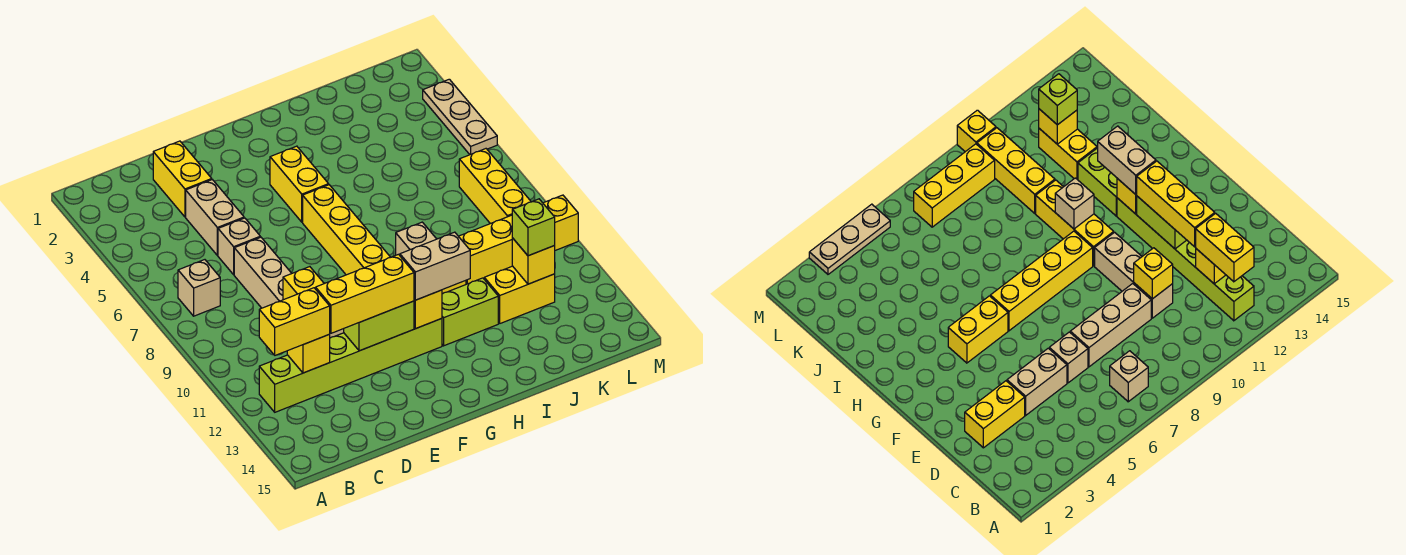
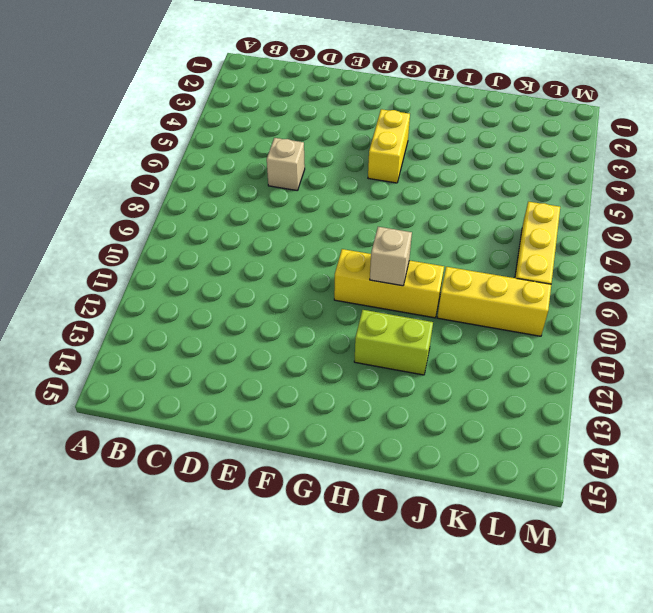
none -> tan 1x1 brick [178,260,220,316]
none -> lime 1x6 brick [259,318,442,412]
none -> yellow 1x2 brick [153,141,212,217]

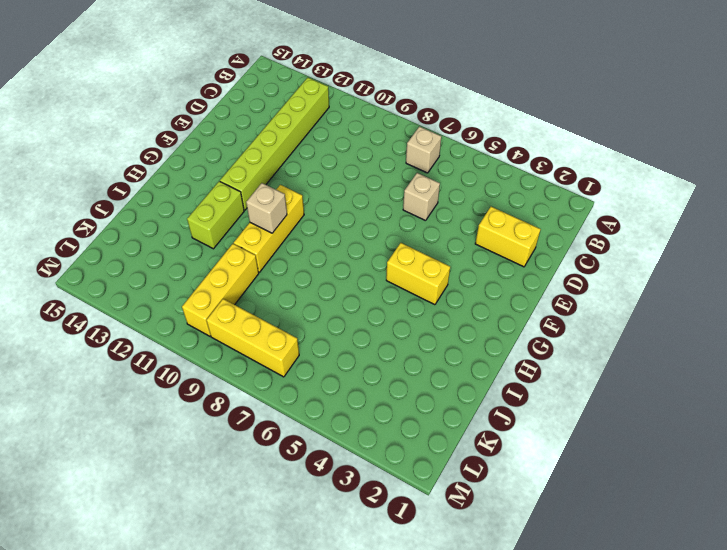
none -> tan 1x2 brick [186,180,244,256]
none -> tan 1x3 brick [234,237,292,308]
none -> tan 1x3 brick [1095,232,1173,318]

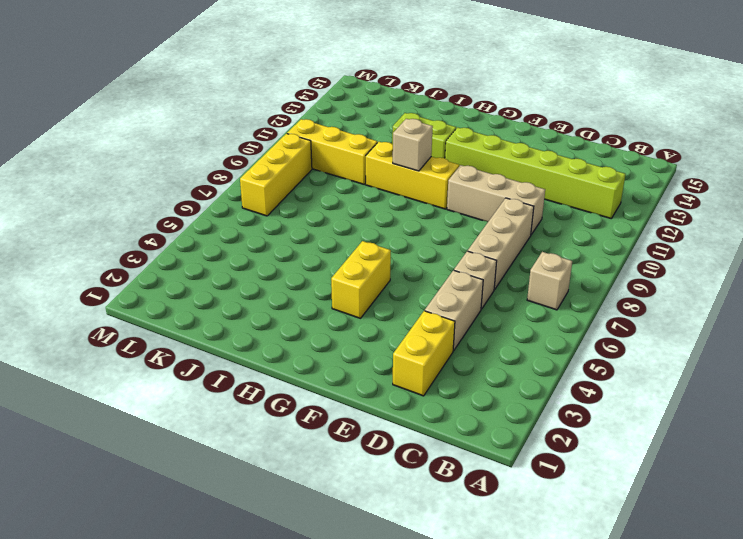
none -> yellow 1x4 brick [303,185,391,275]
none -> yellow 1x2 brick [484,266,555,323]
none -> tan 1x3 plate [423,79,497,155]

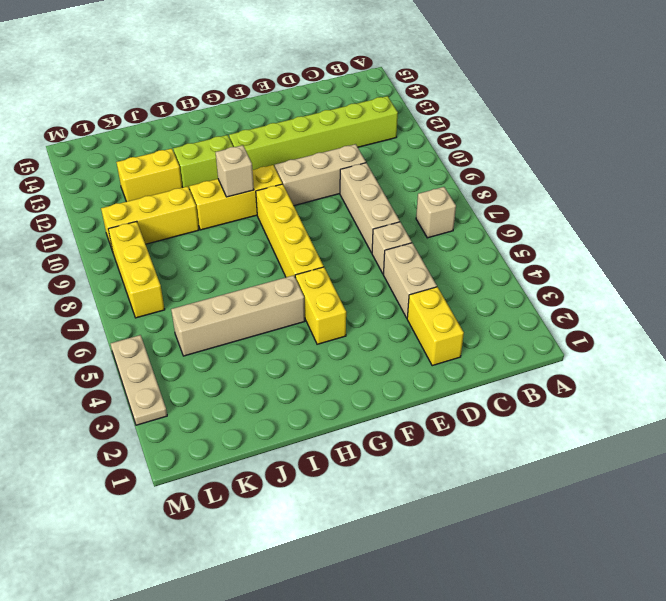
tan 1x4 brick [171,275,305,356] -> none
none -> yellow 1x1 brick [543,195,578,250]
none -> yellow 1x1 brick [287,335,330,373]
none -> yellow 1x1 brick [283,267,324,300]

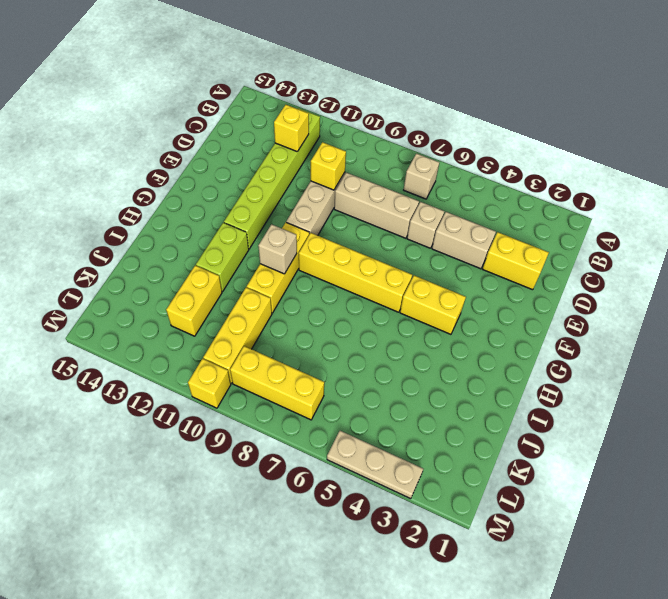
none -> lime 1x2 brick [344,301,414,351]
none -> yellow 1x1 brick [414,290,442,328]
none -> yellow 1x1 brick [512,238,555,284]

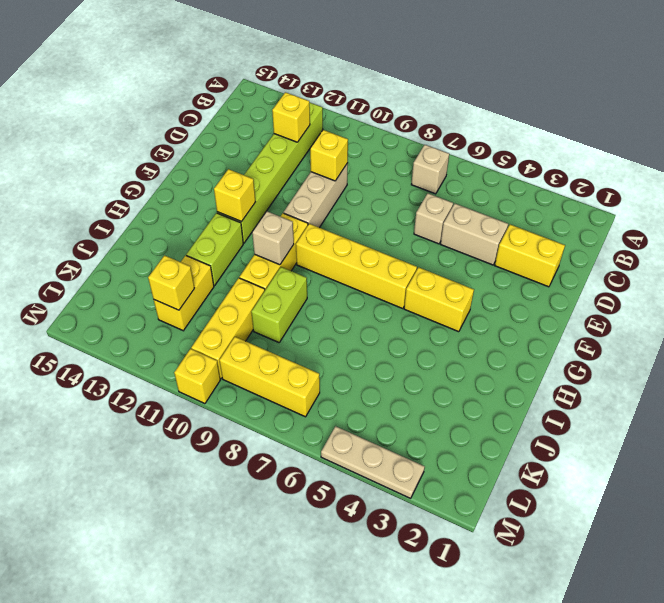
lime 1x2 brick [251,267,307,343] -> lime 1x2 brick moved to [344,301,414,351]
none -> tan 1x3 brick [234,237,292,308]
none -> yellow 1x2 brick [259,288,330,355]
none -> yellow 1x3 brick [316,254,414,333]

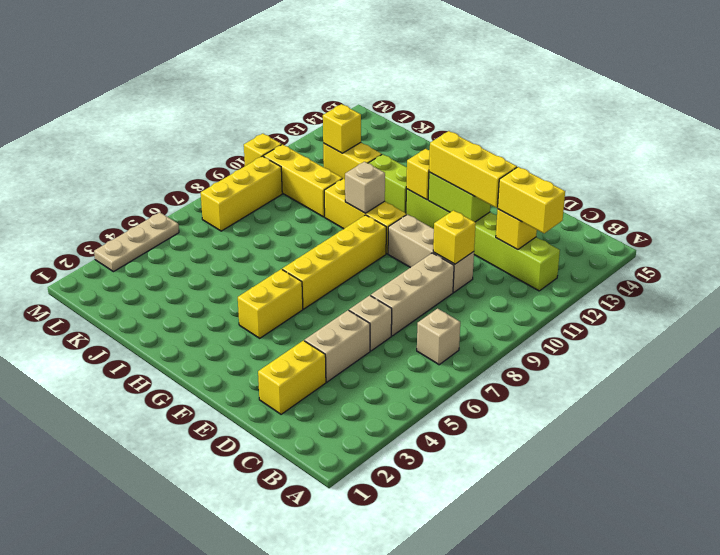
none -> tan 1x2 brick [400,232,470,300]
none -> lime 1x1 brick [512,199,555,256]

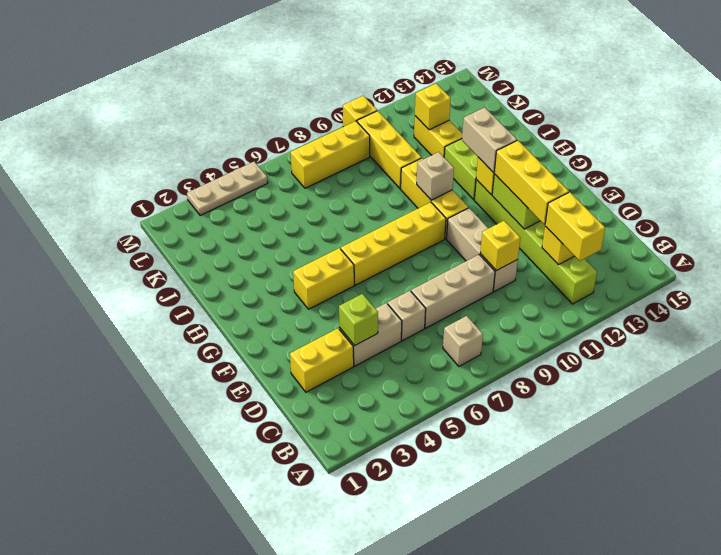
lime 1x1 brick [339,294,378,345] -> lime 1x1 brick moved to [512,199,555,256]

